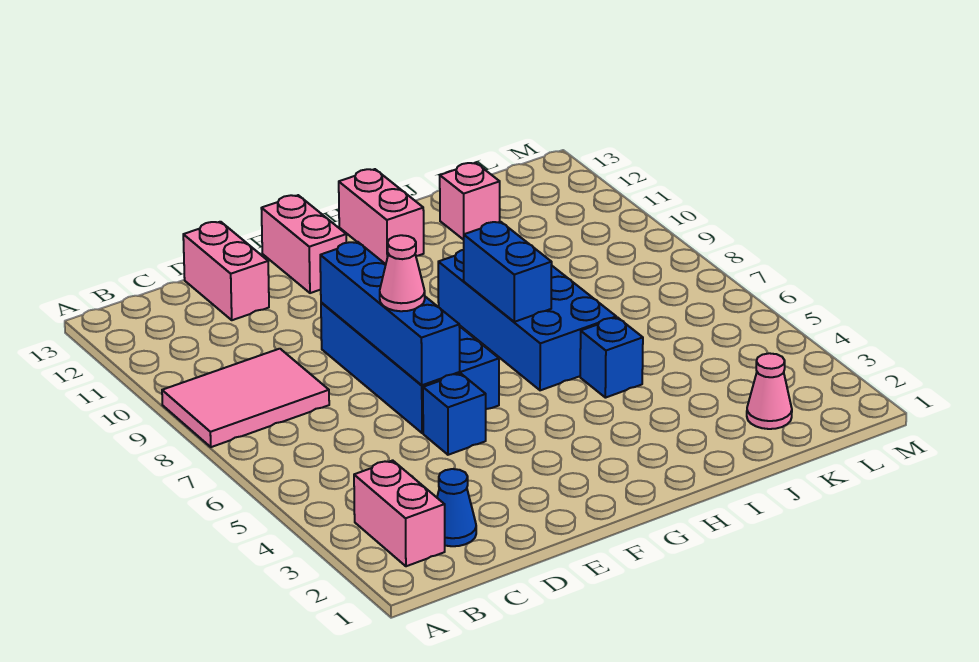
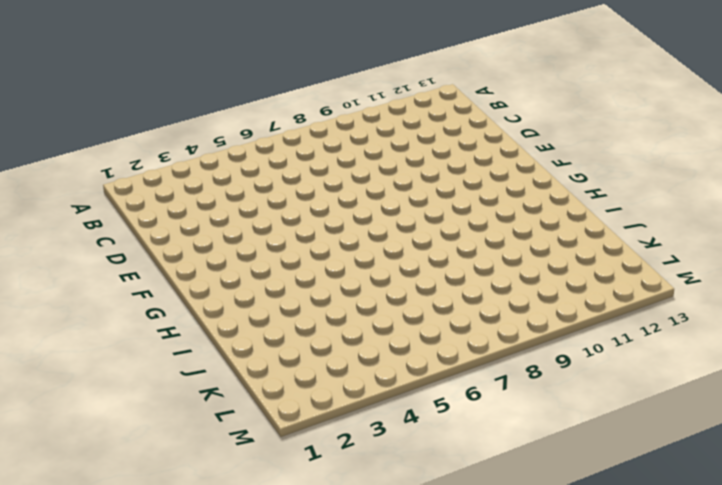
none -> pink 2x3 tile [162,349,329,447]
none -> pink 1x2 brick [354,460,445,566]
none -> blue 1x1 cone [437,469,476,546]

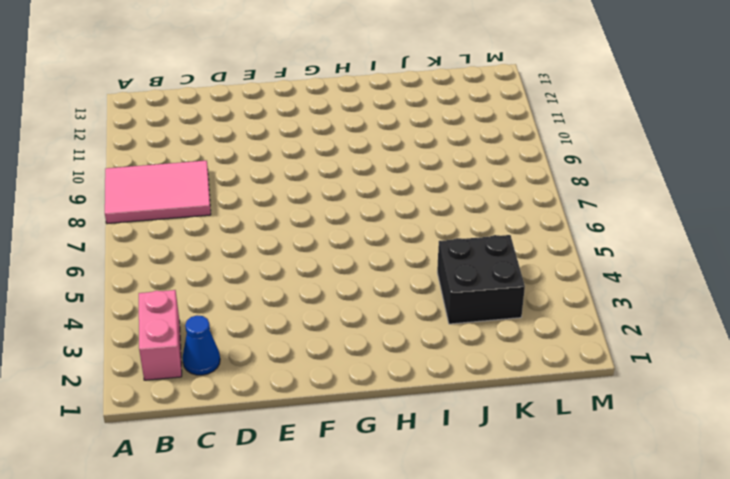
black 2x2 brick [437,235,525,324] -> none
none -> pink 1x2 brick [183,222,269,320]
none -> blue 1x1 brick [423,374,486,455]
none -> blue 2x4 brick [321,302,499,433]

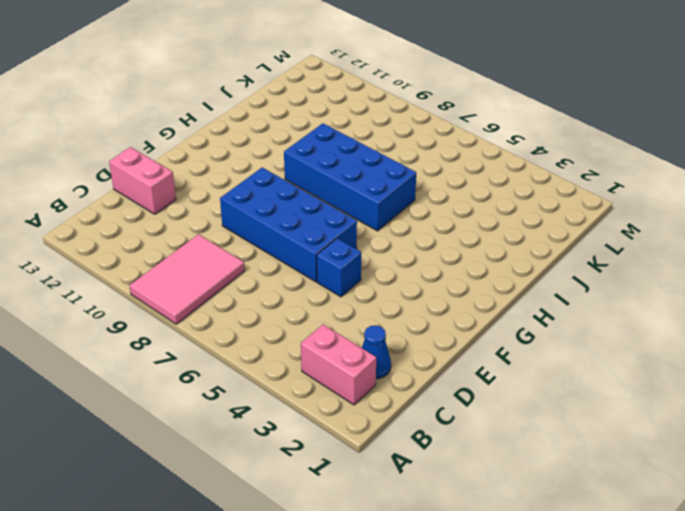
none -> pink 1x2 brick [261,195,346,293]
none -> pink 1x2 brick [339,169,424,264]
none -> blue 1x1 brick [580,318,643,398]

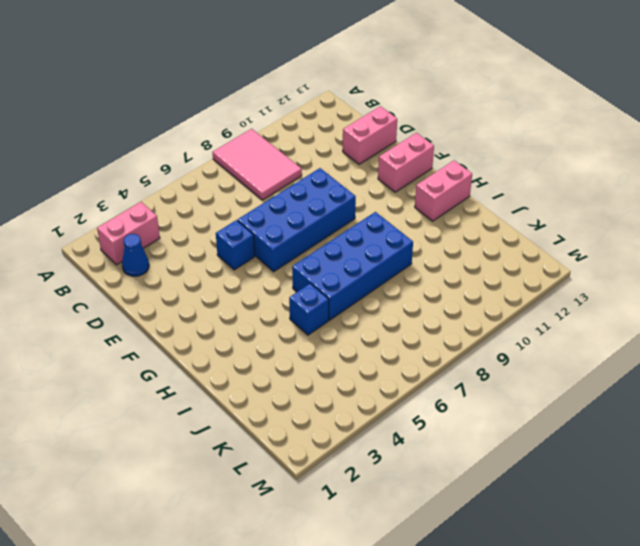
none -> pink 1x1 brick [440,163,500,240]
none -> pink 1x1 cone [747,353,792,429]
none -> blue 1x4 brick [320,242,460,385]

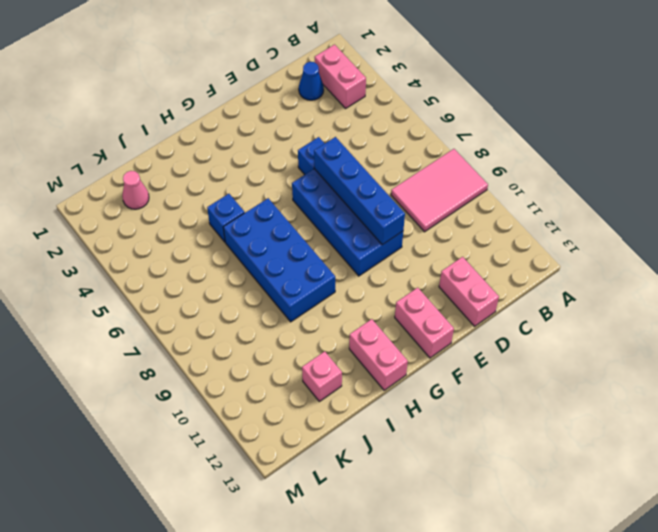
none -> blue 1x2 brick [464,222,552,322]
none -> pink 1x1 cone [380,235,425,311]

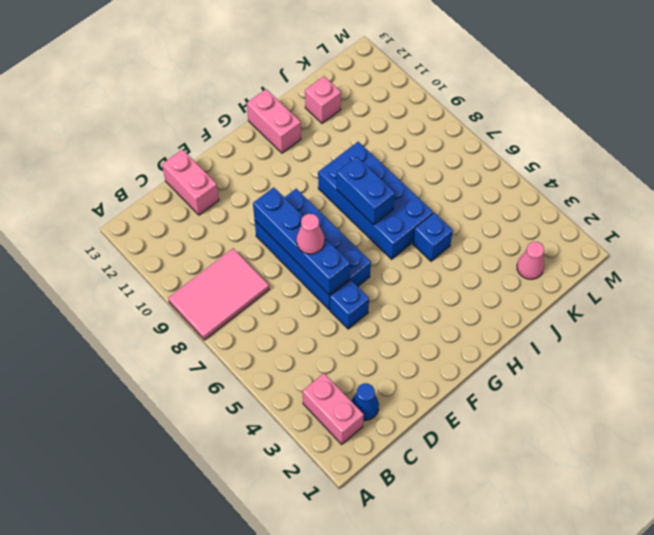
none -> pink 1x2 brick [261,195,346,293]

